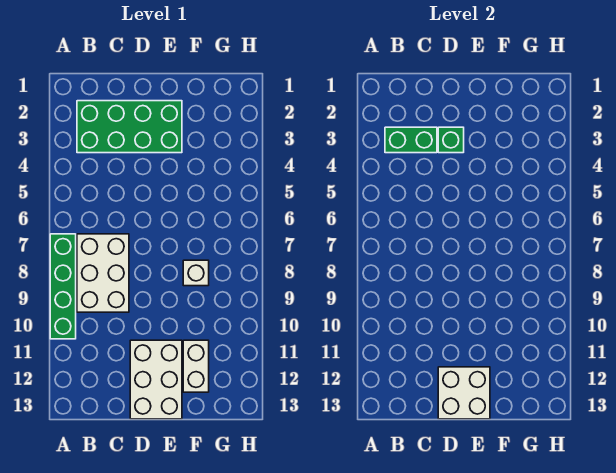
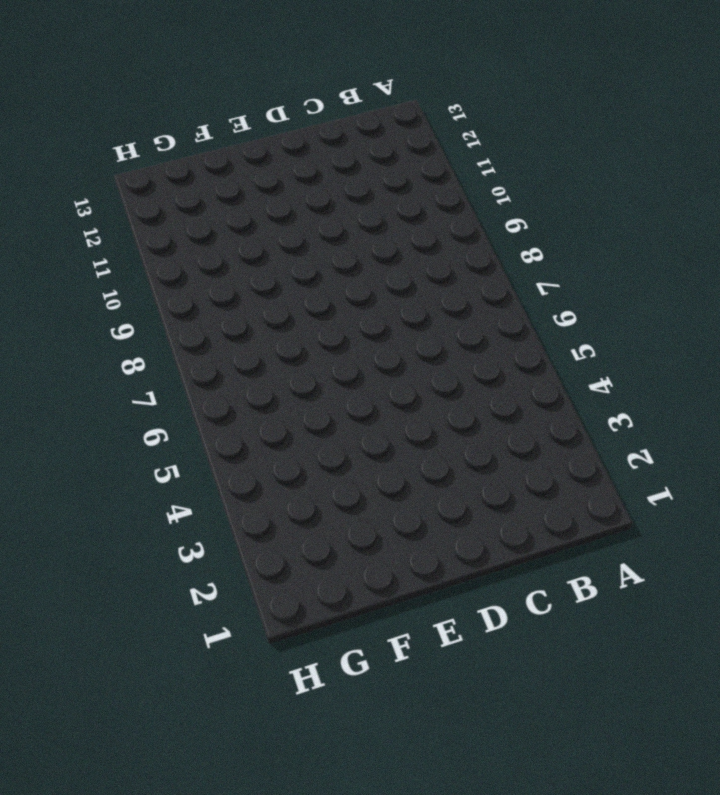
none -> green 1x4 brick [50,234,76,339]
none -> green 2x4 brick [77,101,182,153]

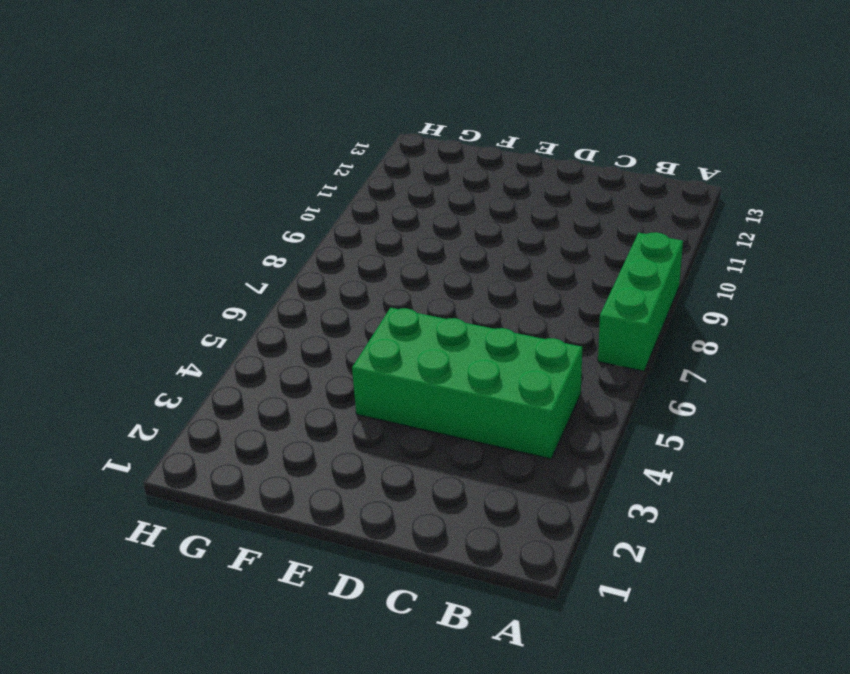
green 1x3 brick [598,232,683,371] -> green 1x4 brick [50,234,76,339]
green 2x4 brick [352,308,582,459] -> green 2x4 brick moved to [77,101,182,153]
none -> white 2x3 brick [77,234,129,312]
none -> white 2x3 brick [130,340,182,419]

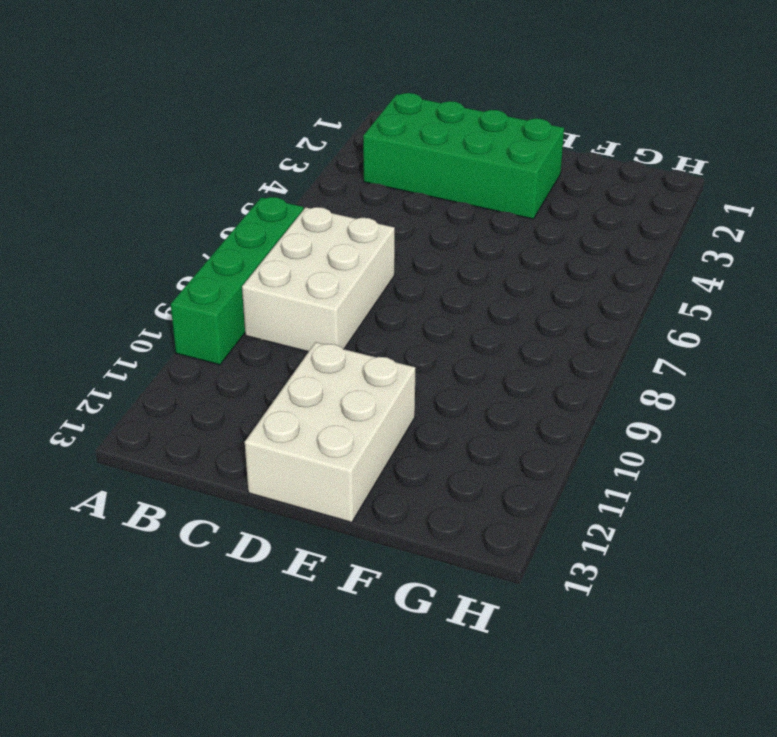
none -> white 1x1 brick [183,260,209,286]
none -> white 1x2 brick [183,340,209,392]

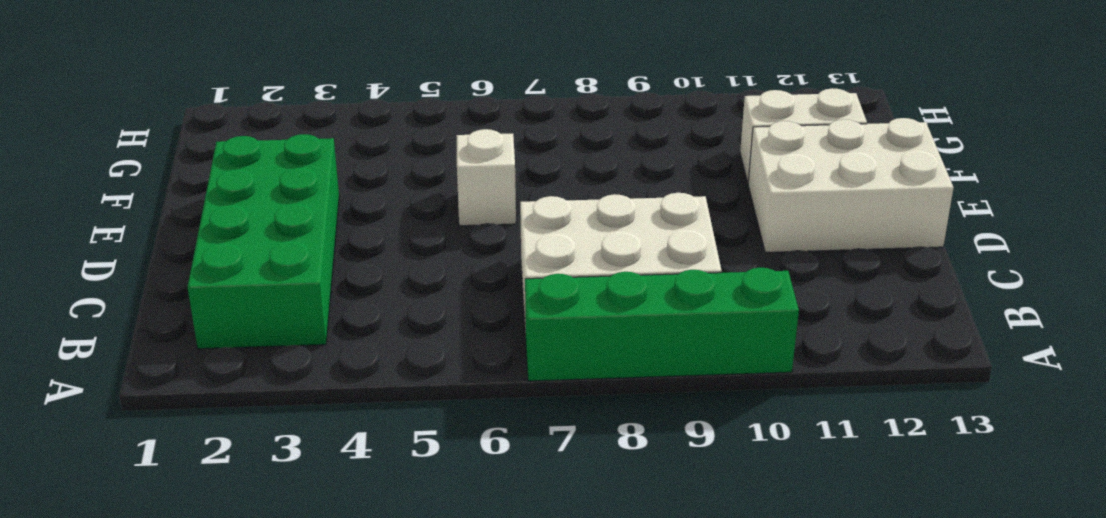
white 1x1 brick [457,129,516,226] -> white 1x1 brick moved to [183,260,209,286]
none -> green 1x2 brick [385,127,437,153]
none -> green 1x1 brick [438,127,464,153]

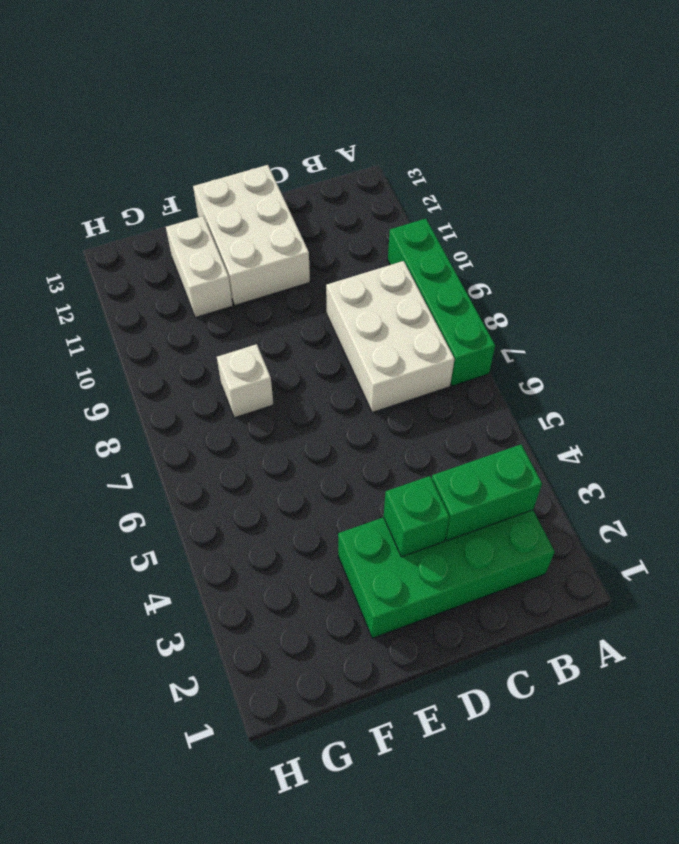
none -> white 2x2 brick [438,367,490,419]

